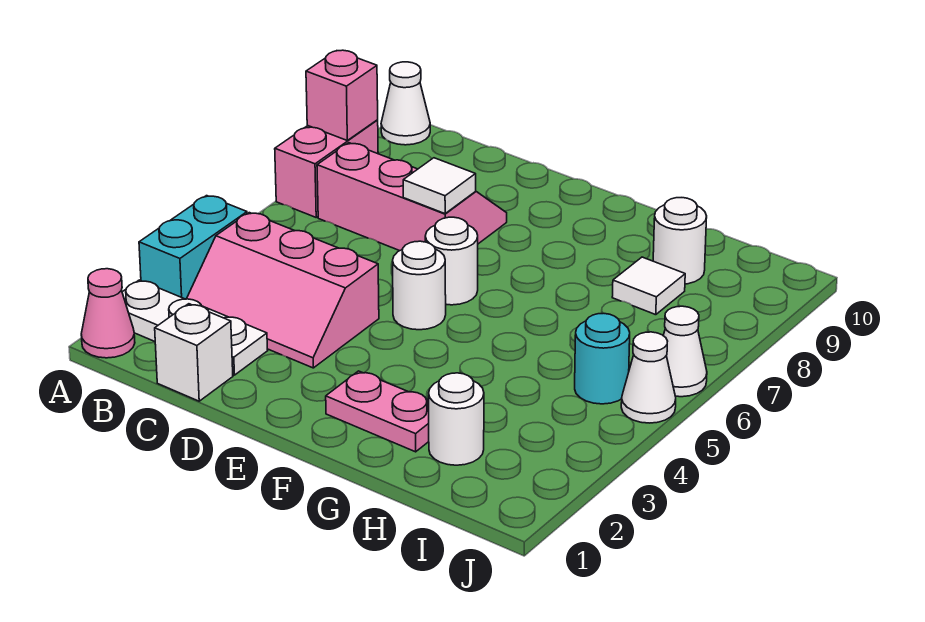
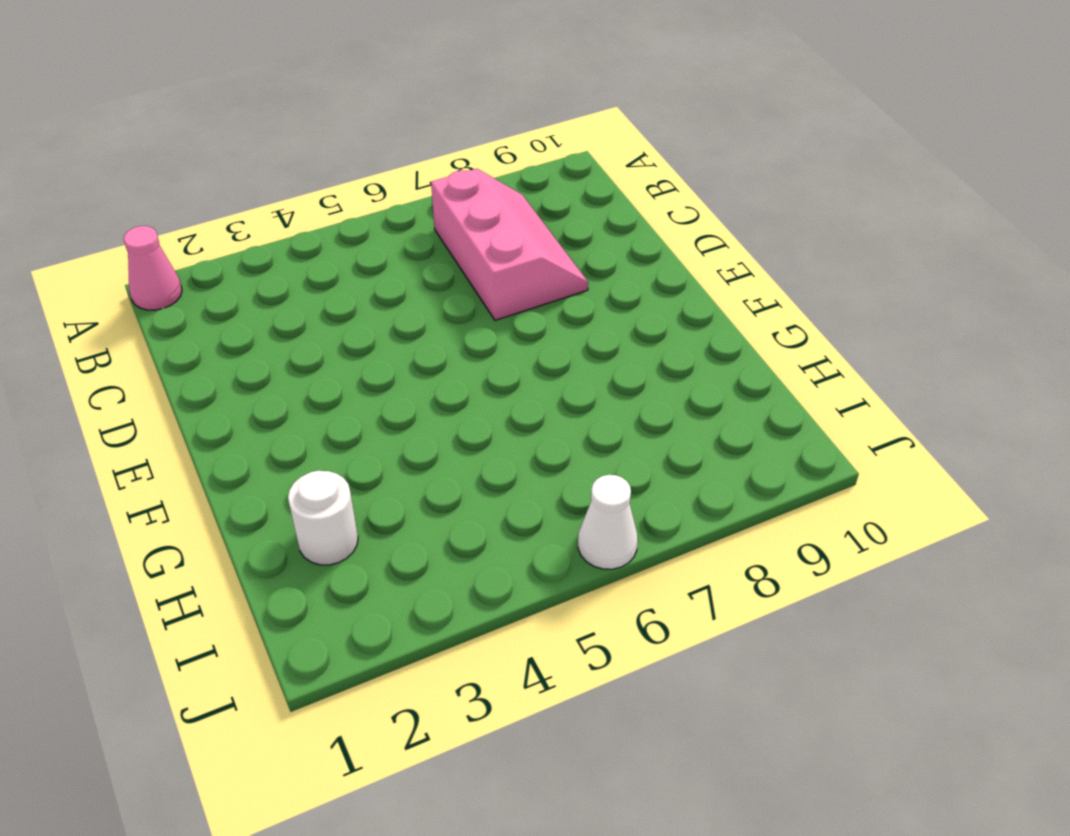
none -> white 1x3 plate [122,280,268,375]
none -> cyan 1x2 brick [139,196,247,299]
none -> pink 1x2 brick [275,120,378,217]

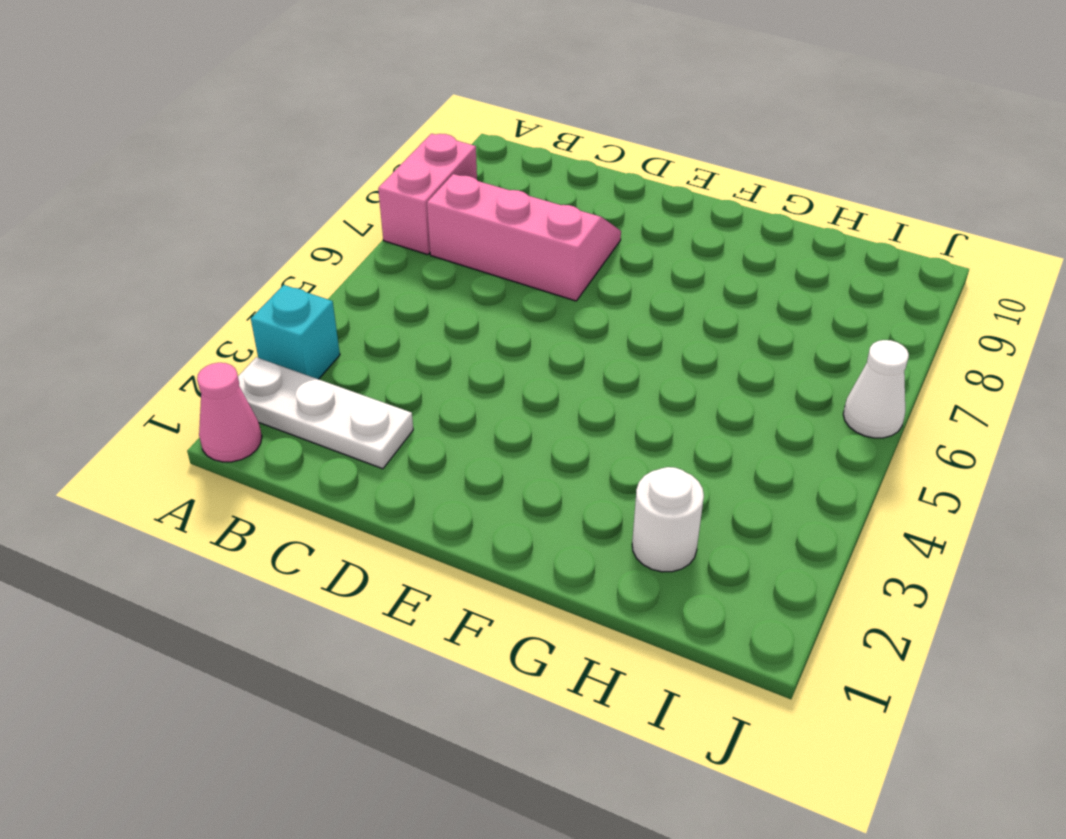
cyan 1x1 brick [251,285,340,379] -> cyan 1x2 brick [139,196,247,299]
none -> white 1x1 cone [381,62,430,145]
none -> pink 2x3 slope [187,213,379,368]
none -> white 1x1 brick [155,304,233,401]

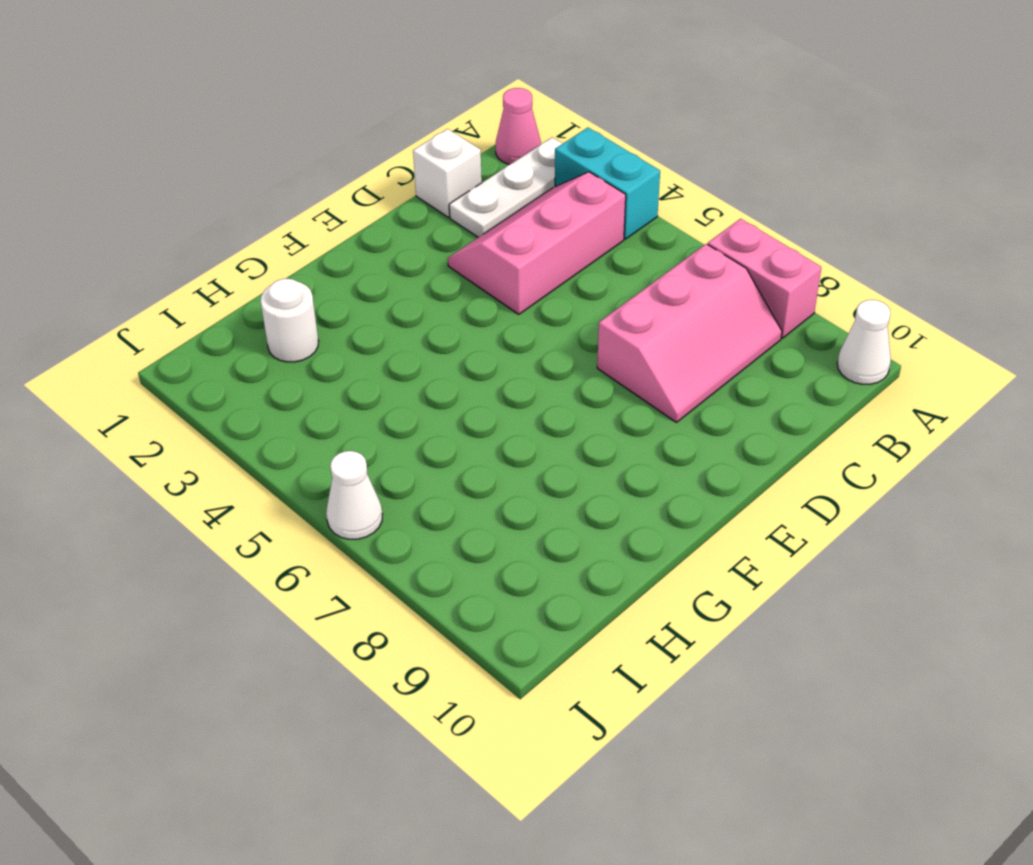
none -> white 1x1 round brick [393,241,446,330]
none -> white 1x1 round brick [425,217,478,305]
none -> pink 1x2 plate [326,371,429,452]

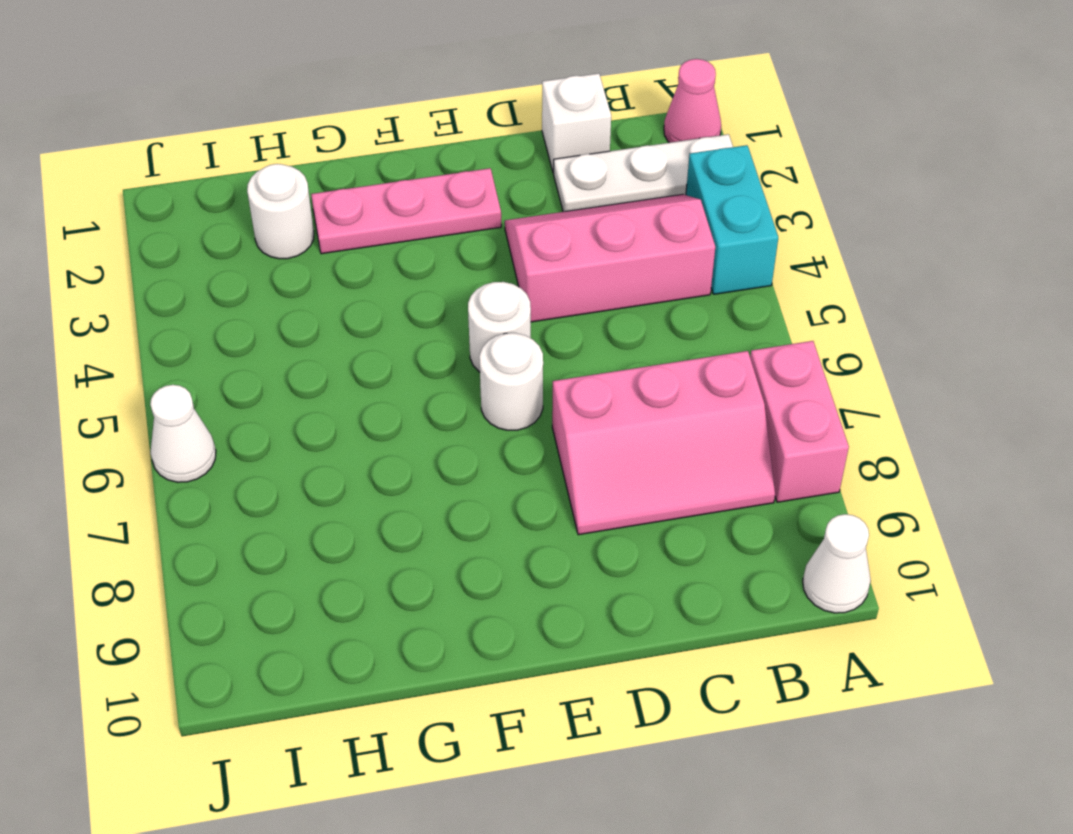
pink 1x3 plate [311,168,501,254] -> pink 1x2 plate [326,371,429,452]
none -> white 1x1 tile [612,257,685,315]
none -> white 1x1 round brick [653,198,707,284]
none -> cyan 1x1 round brick [575,314,630,404]

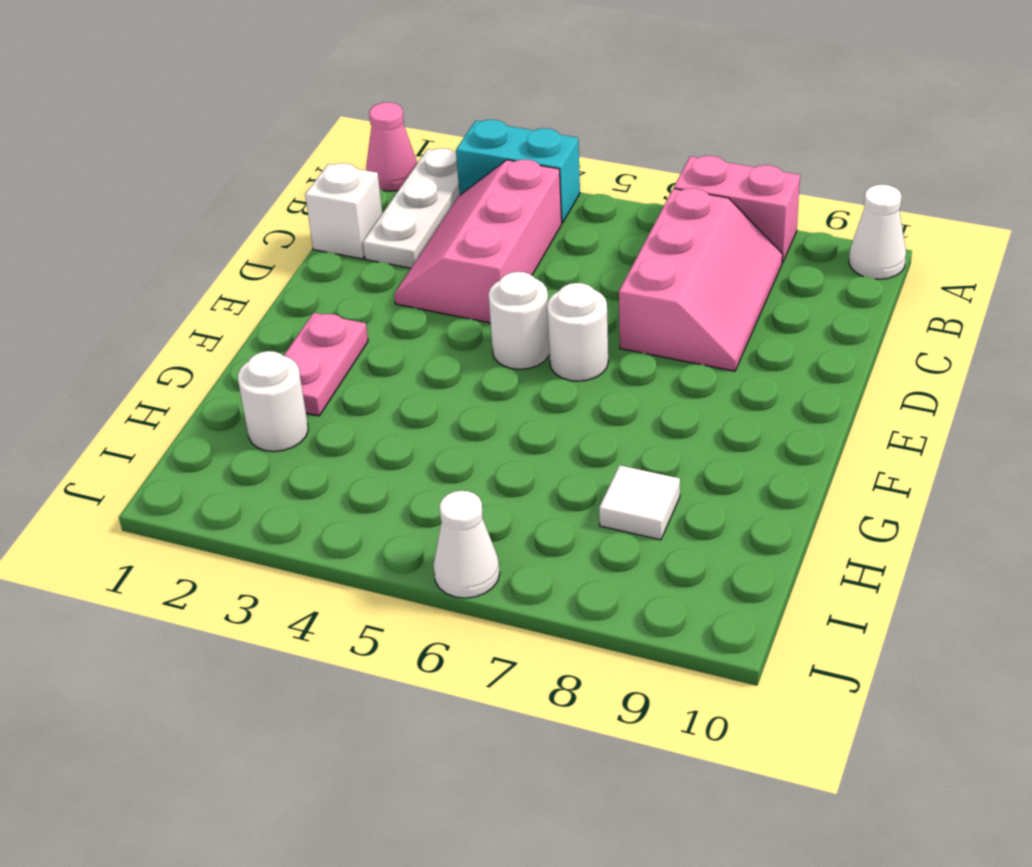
none -> white 1x1 round brick [653,198,707,284]
none -> cyan 1x1 round brick [575,314,630,404]
none -> white 1x1 cone [621,332,676,423]

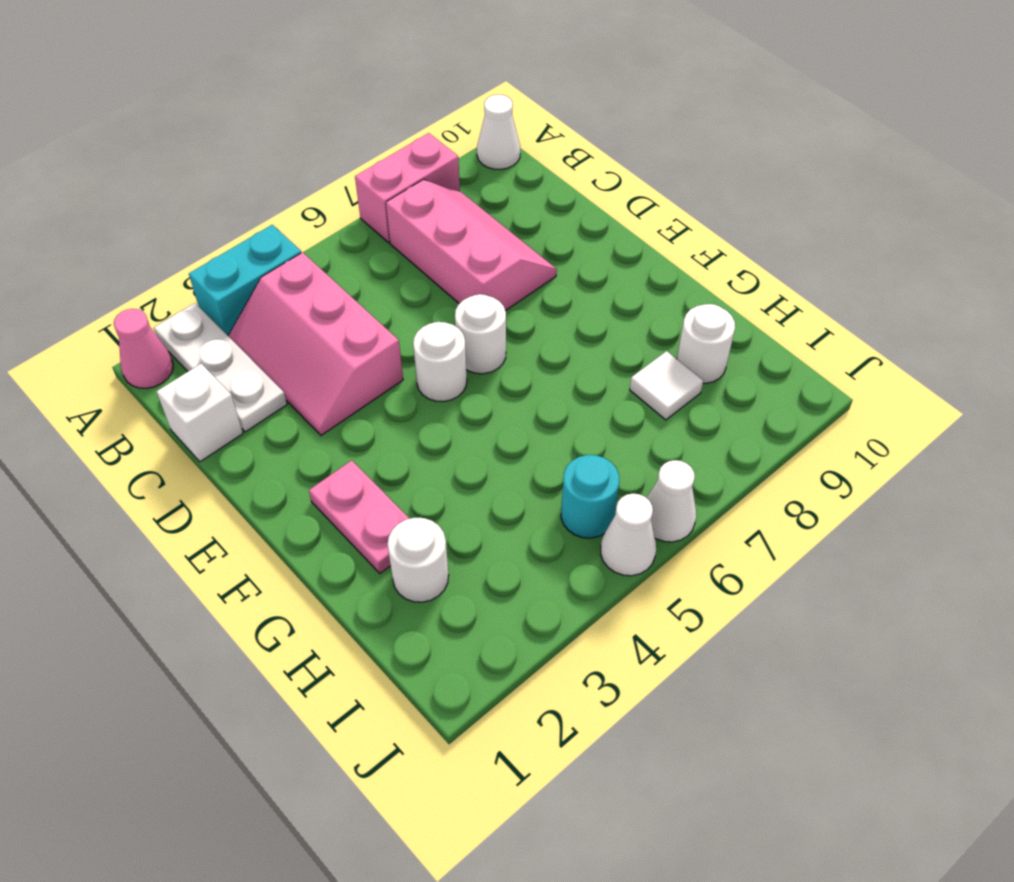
none -> pink 1x1 brick [306,50,378,140]
none -> white 1x1 tile [403,158,476,214]

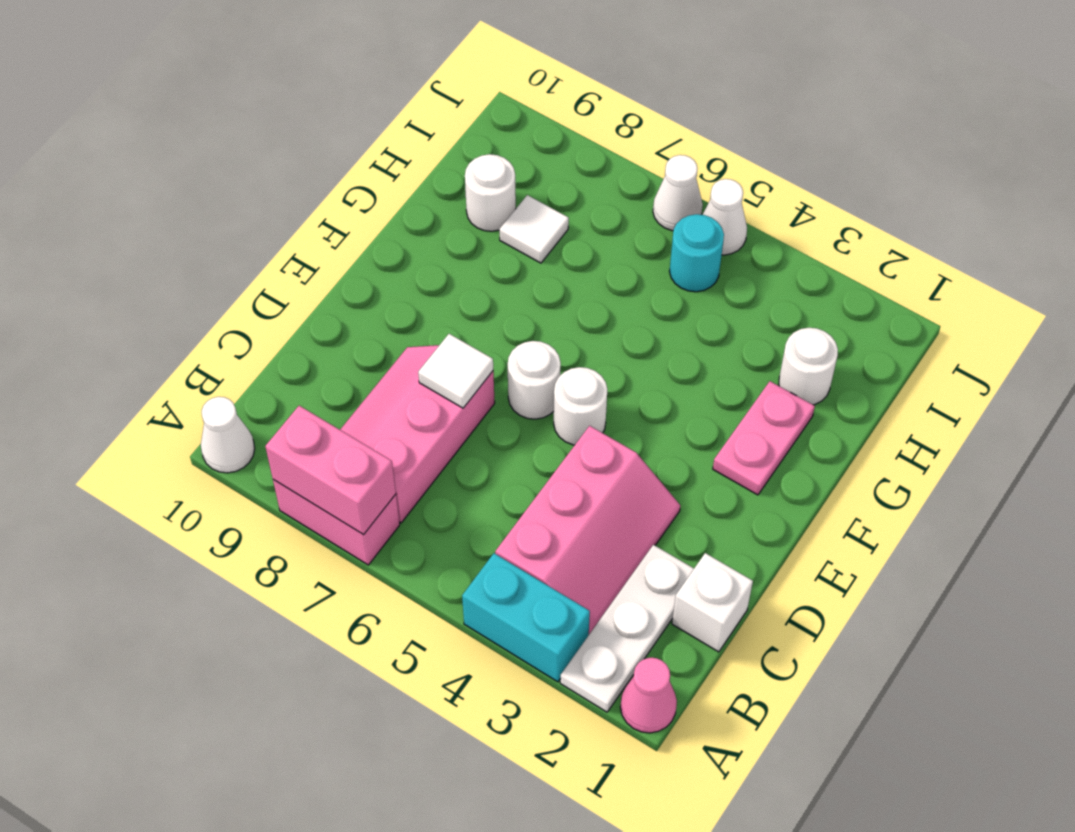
pink 1x2 brick [265,406,396,535] -> pink 1x1 brick [306,50,378,140]

